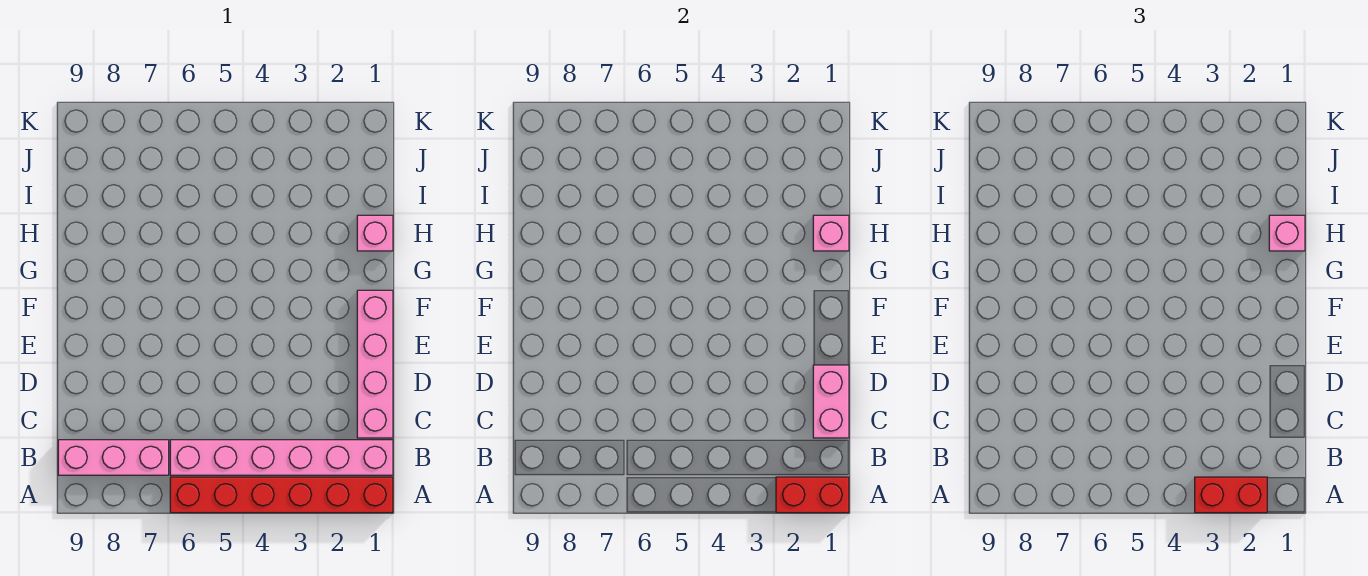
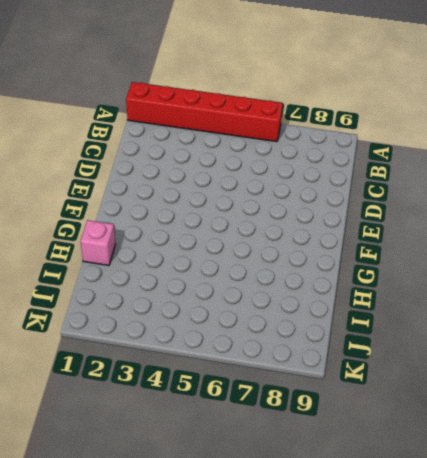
none -> pink 1x6 brick [170,440,393,475]
none -> pink 1x3 brick [58,440,169,475]

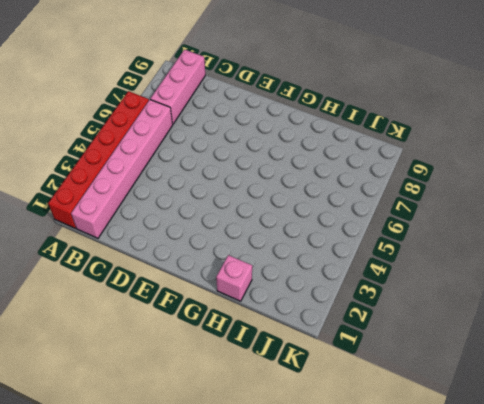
none -> pink 1x4 brick [357,290,393,438]
none -> red 1x2 brick [776,477,849,513]

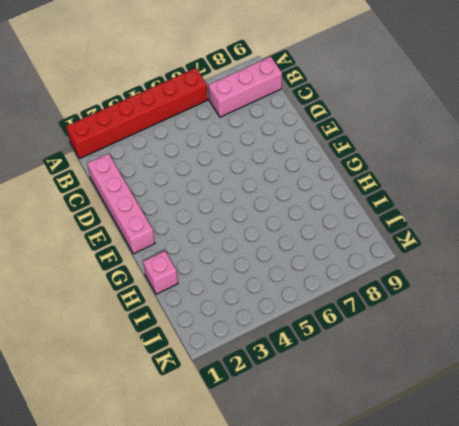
none -> pink 1x6 brick [170,440,393,475]
none -> red 1x2 brick [776,477,849,513]

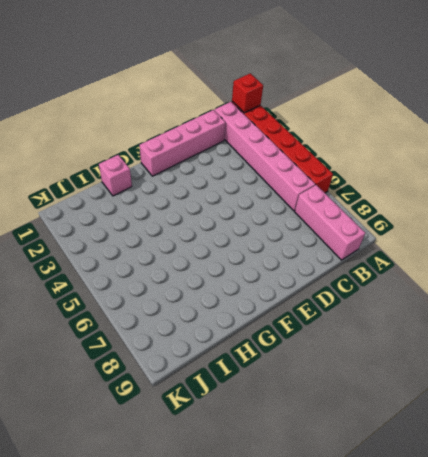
red 1x1 brick [232,73,263,113] -> red 1x2 brick [776,477,849,513]
none -> pink 1x2 brick [813,365,849,438]
none -> pink 1x1 brick [813,215,849,251]

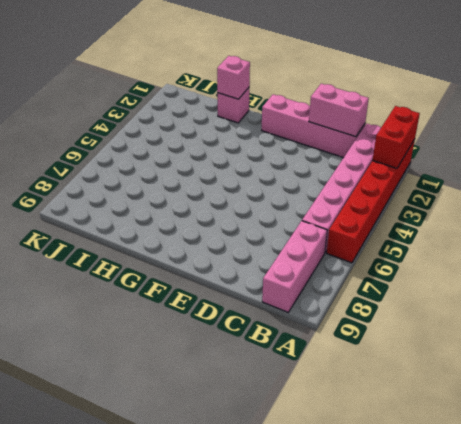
none -> red 1x2 brick [1195,477,1267,513]
none -> pink 1x1 brick [1269,215,1305,251]

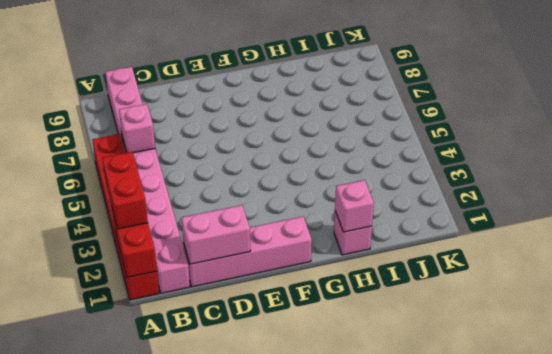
pink 1x1 brick [119,104,155,153] -> pink 1x1 brick moved to [1269,215,1305,251]

